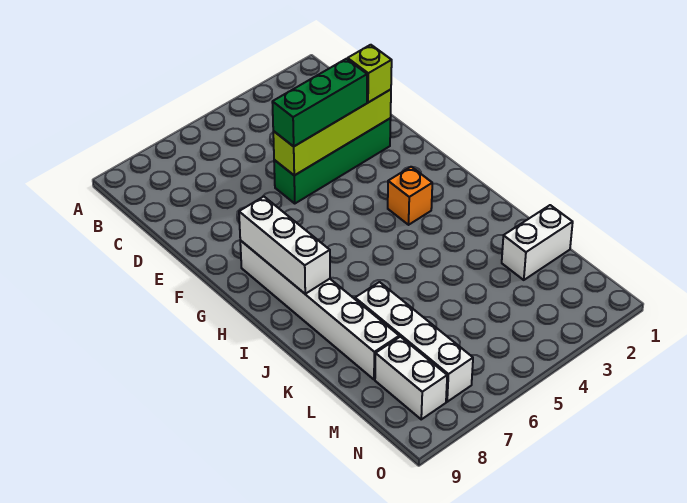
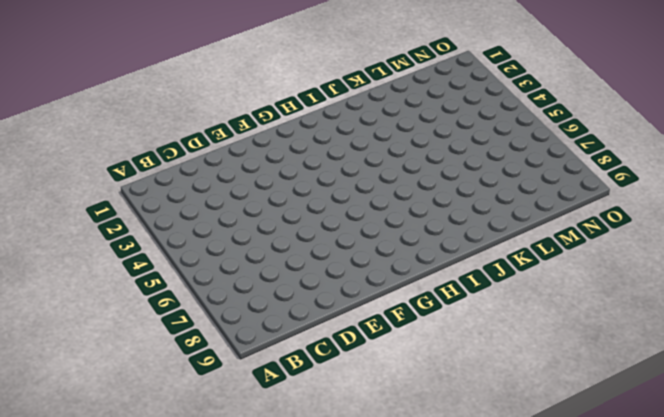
none -> green 1x4 brick [274,118,391,204]
none -> white 1x6 brick [240,240,399,380]

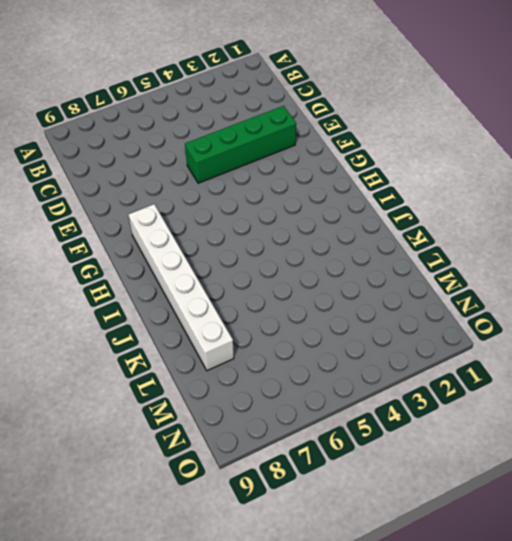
none -> orange 1x1 brick [388,167,432,225]
none -> white 1x4 brick [355,282,473,402]

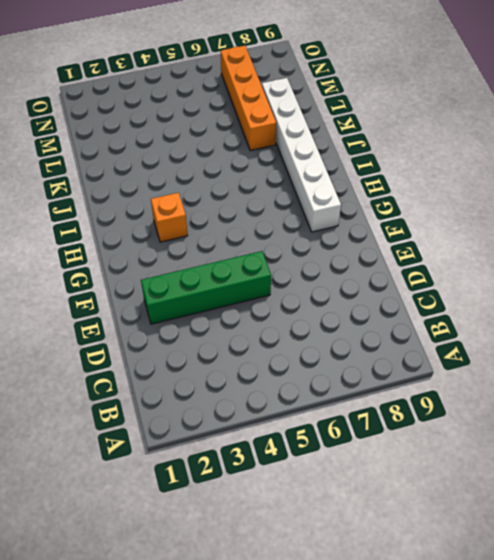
orange 1x4 brick [221,46,276,151] -> white 1x4 brick [355,282,473,402]
none -> white 1x2 brick [502,205,573,280]
none -> white 1x2 brick [375,337,447,419]

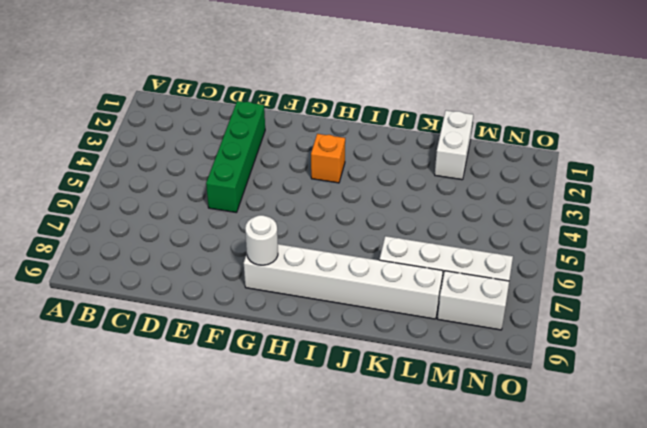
white 1x1 round brick [245,215,278,265] -> white 1x3 brick [239,197,330,294]
none -> lime 1x4 brick [273,90,391,175]
none -> lime 1x1 brick [348,45,392,103]

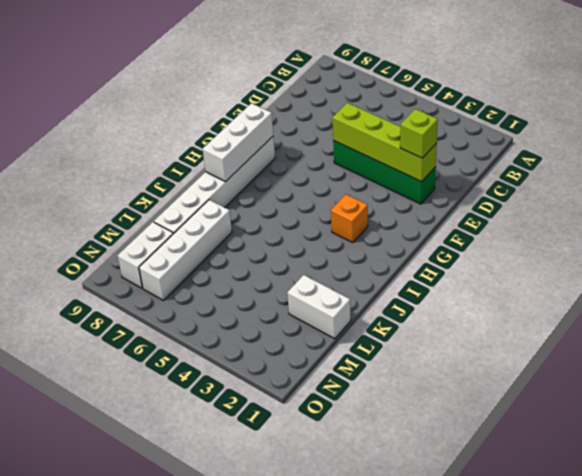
none -> green 1x3 brick [272,59,367,146]

